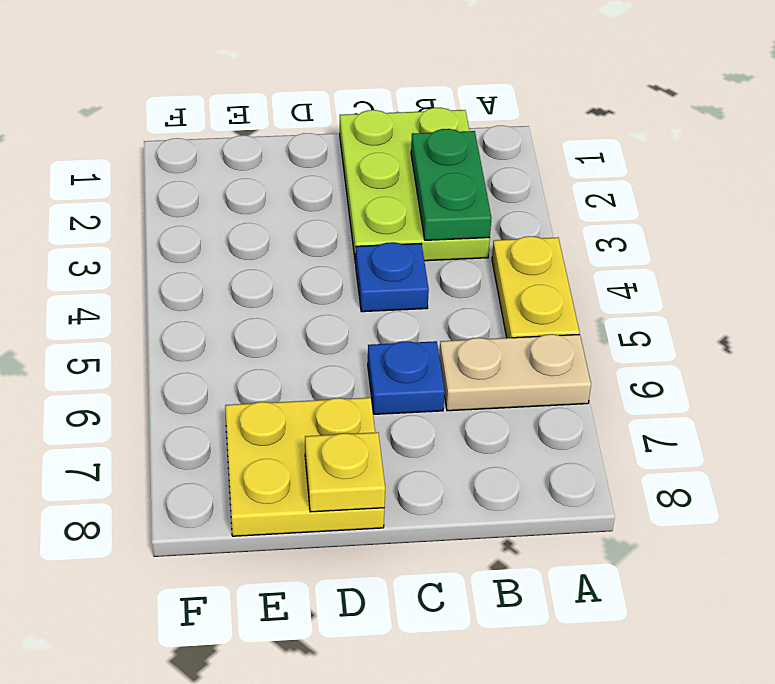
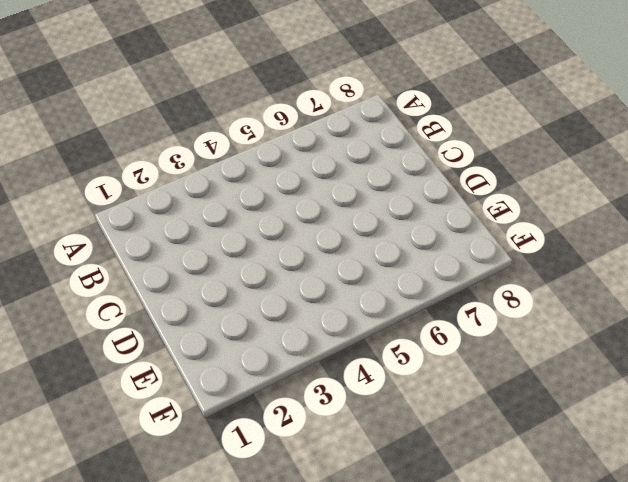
none -> yellow 1x2 plate [492,236,580,338]
none -> tan 1x2 plate [439,334,591,411]

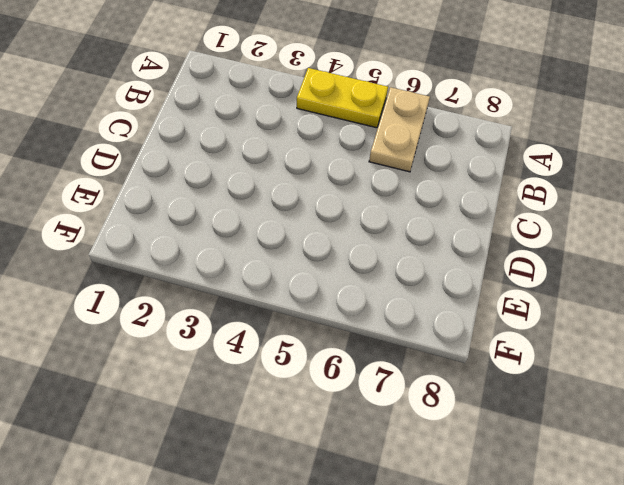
none -> lime 2x3 plate [340,108,490,263]
none -> blue 1x1 plate [356,242,429,312]

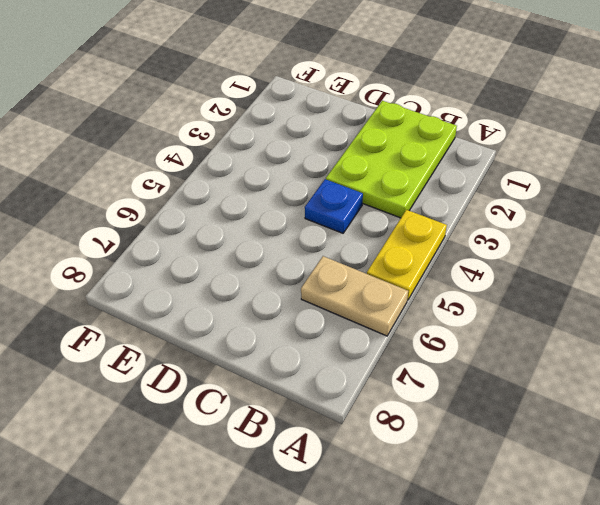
none -> blue 1x1 plate [368,341,445,414]
none -> yellow 2x2 plate [225,398,384,536]

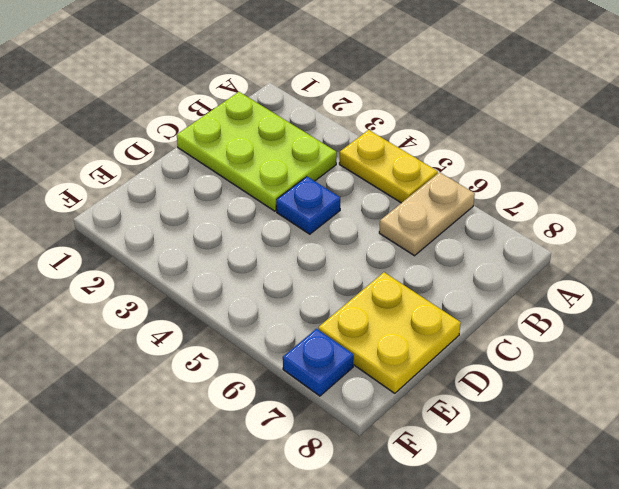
blue 1x1 plate [283,329,354,396] -> blue 1x1 plate moved to [368,341,445,414]
none -> green 1x2 plate [411,129,491,240]
none -> yellow 1x1 plate [305,432,385,512]

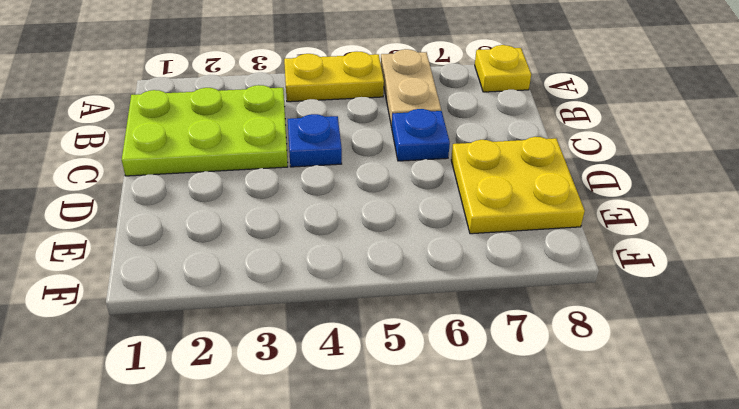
yellow 1x1 plate [475,45,531,92] -> yellow 1x1 plate moved to [305,432,385,512]
none -> green 1x2 plate [411,129,491,240]

